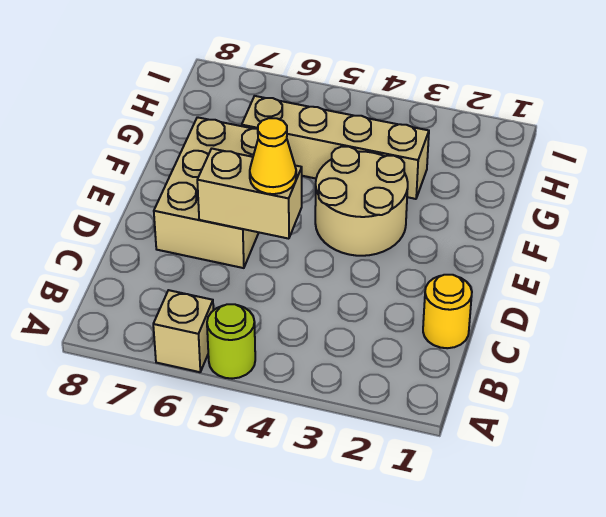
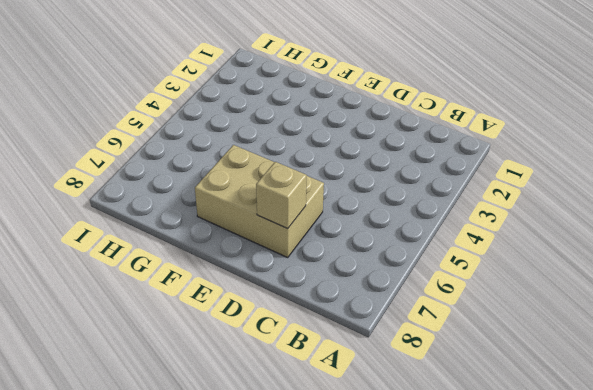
tan 1x1 brick [256,162,307,228] -> tan 1x1 brick moved to [153,290,213,372]
none -> lime 1x1 round brick [207,304,255,379]
none -> yellow 1x1 round brick [423,275,472,348]

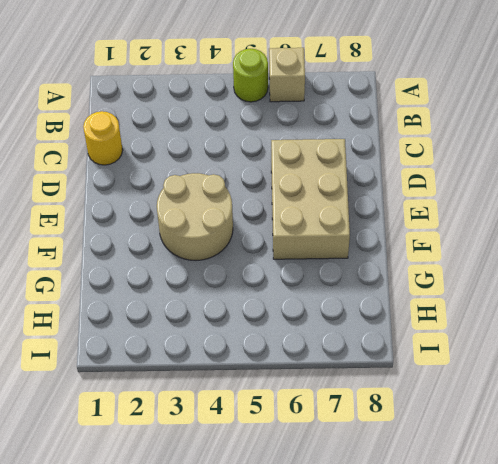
none -> tan 1x4 brick [242,96,429,199]
none -> tan 1x2 brick [197,149,302,239]

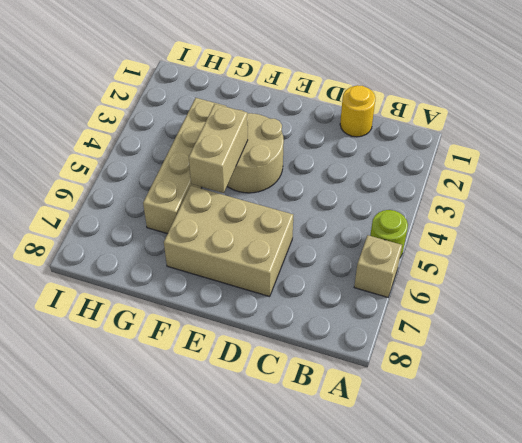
tan 1x2 brick [189,104,248,193] -> tan 1x2 brick moved to [197,149,302,239]
none -> yellow 1x1 cone [250,118,296,194]

